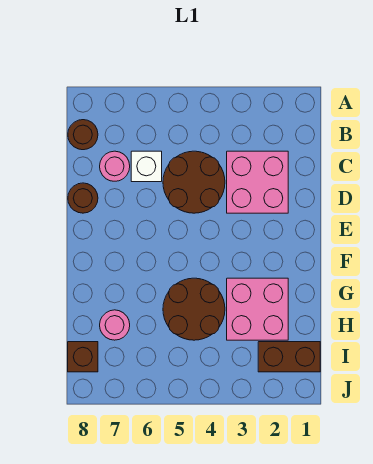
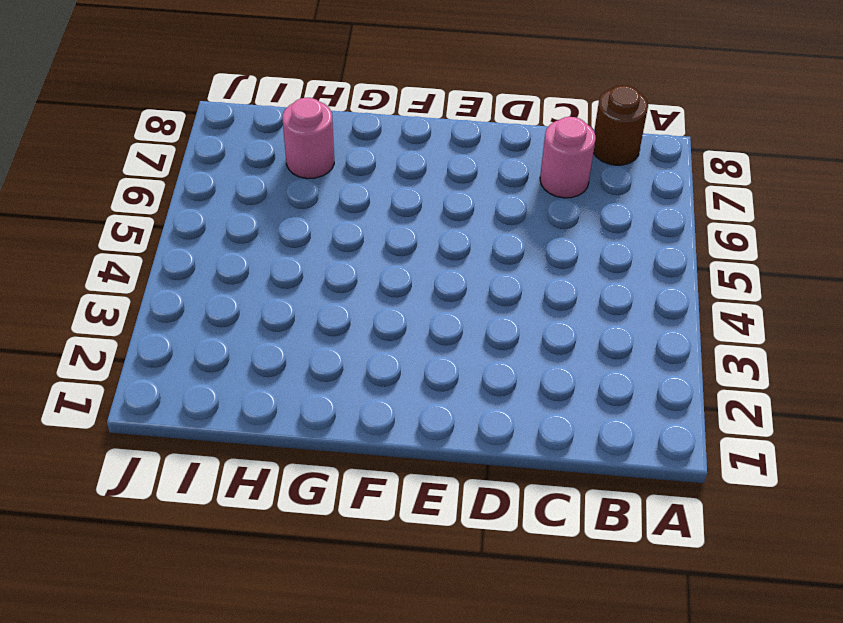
none -> pink 2x2 brick [227,151,288,213]
none -> brown 2x2 round brick [163,151,225,213]

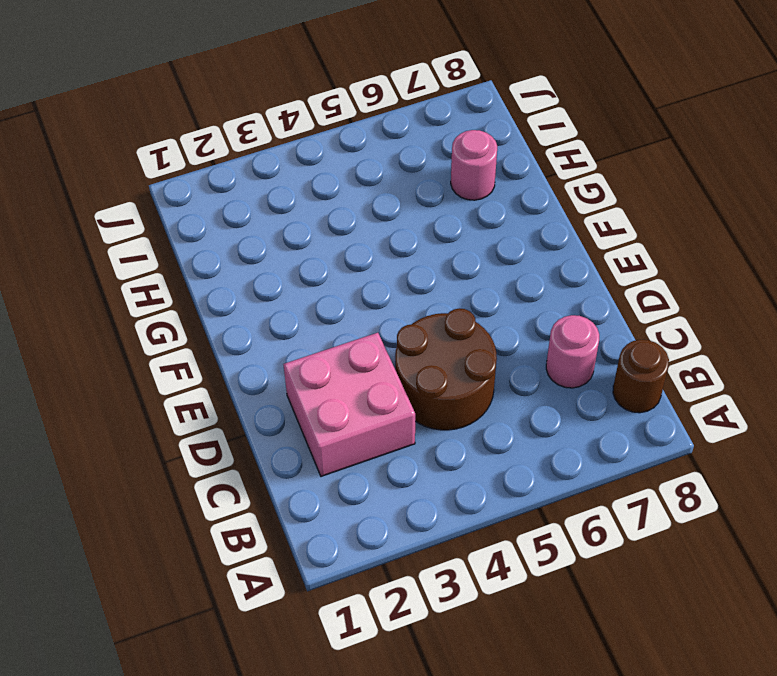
none -> white 1x1 brick [131,151,162,182]
none -> brown 1x1 round brick [68,183,98,213]

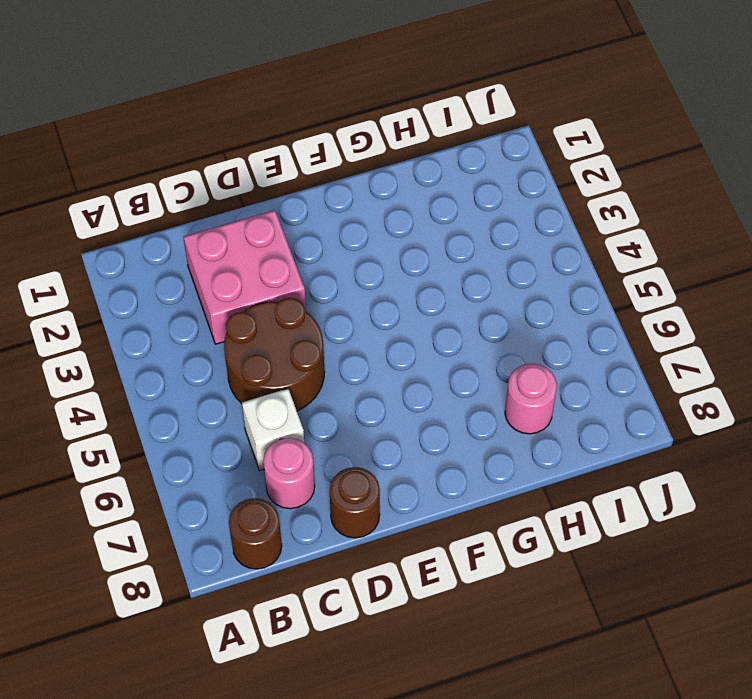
none -> pink 2x2 brick [227,278,288,340]
none -> brown 2x2 round brick [163,278,225,340]

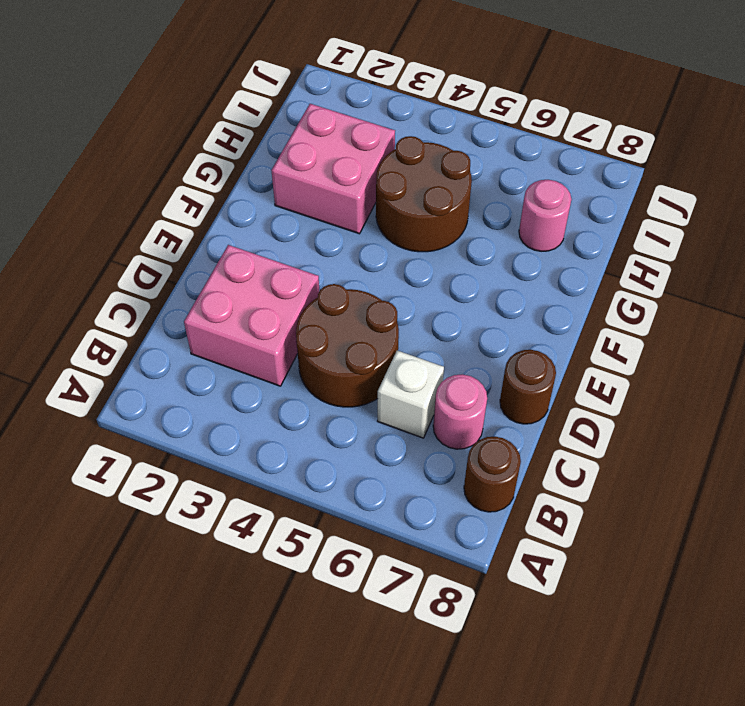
none -> brown 1x2 brick [258,342,320,372]
none -> brown 1x1 brick [68,342,98,372]

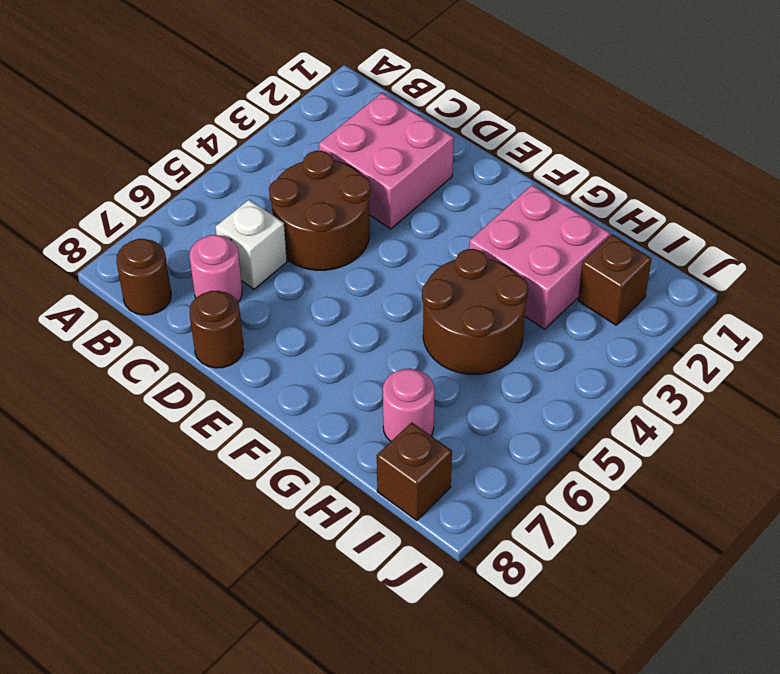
brown 1x1 brick [578,234,652,325] -> brown 1x2 brick [258,342,320,372]

